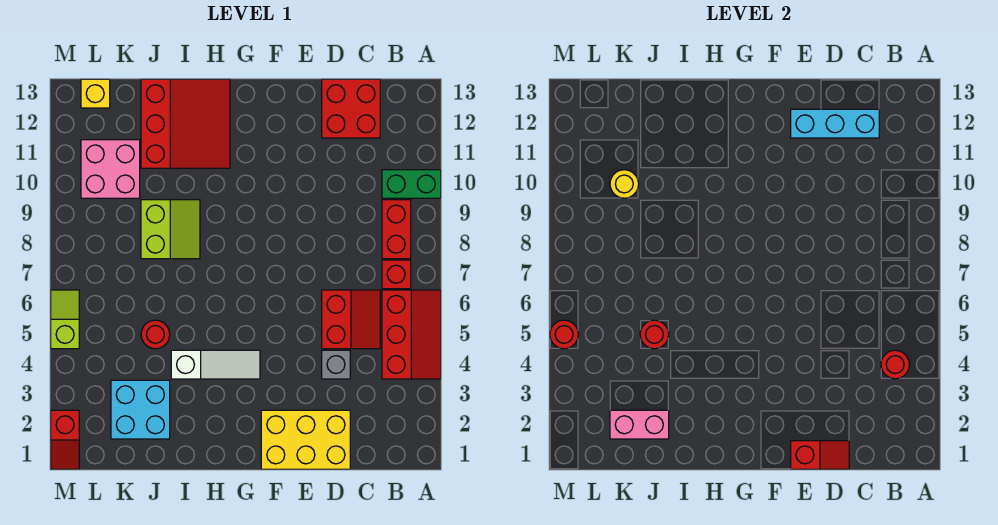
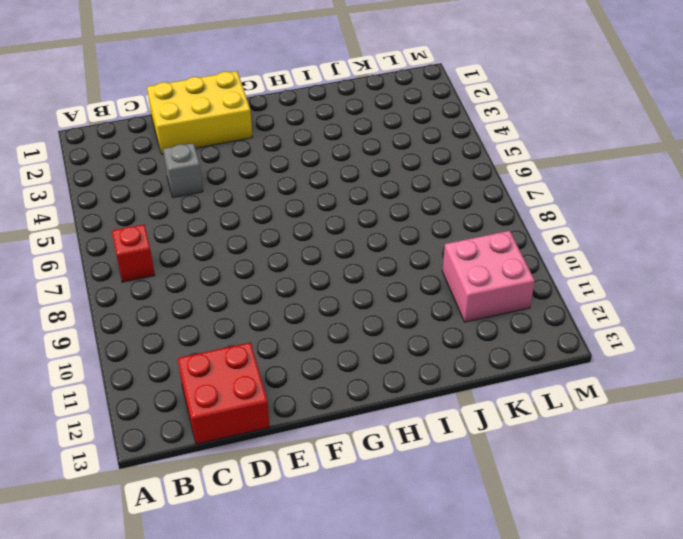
none -> red 2x3 slope [382,290,441,379]
none -> green 1x2 brick [382,170,441,198]
none -> red 1x2 brick [382,200,411,259]

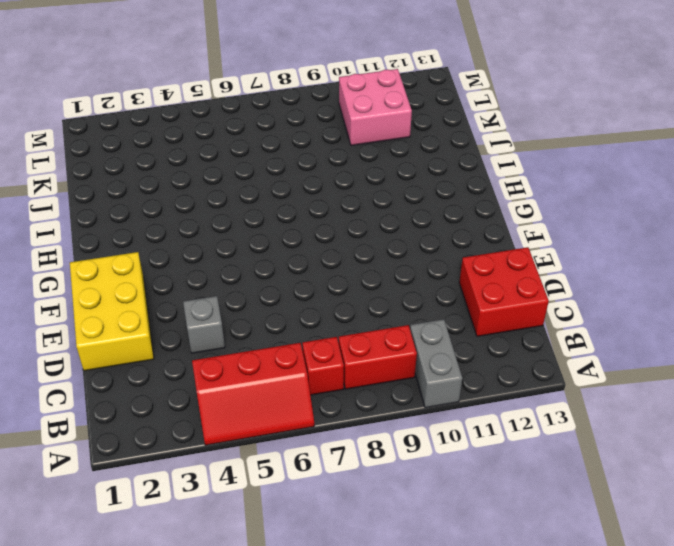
grey 1x2 brick [410,319,462,408] -> green 1x2 brick [382,170,441,198]
none -> red 2x2 slope [322,290,380,349]
none -> white 1x3 slope [171,350,260,379]
none -> red 3x3 slope [141,79,230,168]

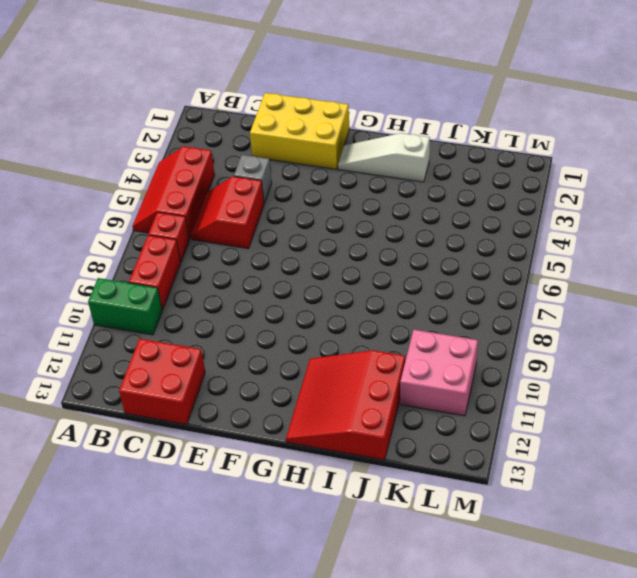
white 1x3 slope [338,133,430,182] -> white 1x3 slope moved to [171,350,260,379]
none -> lime 2x2 slope [141,200,200,259]
none -> cyan 2x2 brick [111,380,170,439]
none -> red 1x1 round brick [141,320,170,349]

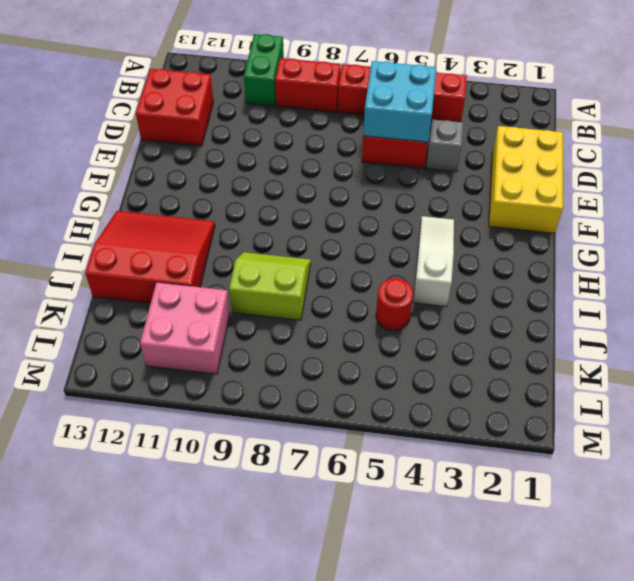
cyan 2x2 brick [363,61,436,142] -> cyan 2x2 brick moved to [111,380,170,439]
none -> yellow 1x1 brick [81,79,110,108]
none -> red 1x2 slope [51,410,79,469]
none -> lime 1x2 slope [51,290,79,349]

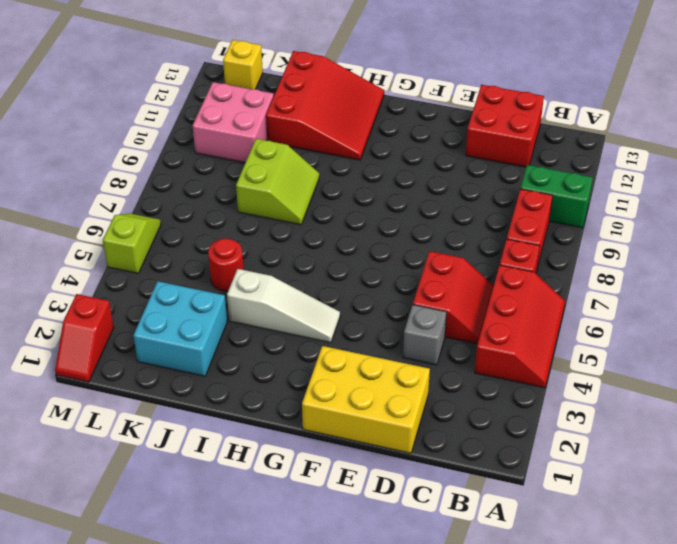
none -> red 1x1 round brick [881,350,909,379]
none -> cyan 1x3 brick [791,109,879,138]
none -> red 1x2 slope [791,441,849,469]

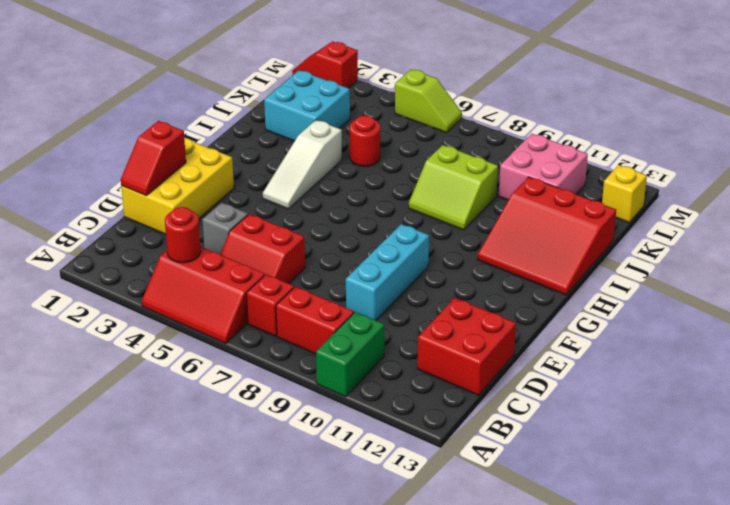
cyan 1x3 brick [346,224,429,320] -> cyan 1x3 brick moved to [791,109,879,138]
none -> pink 1x2 brick [610,410,669,439]
none -> red 1x1 round brick [640,320,669,349]
none -> yellow 1x1 round brick [610,170,639,198]

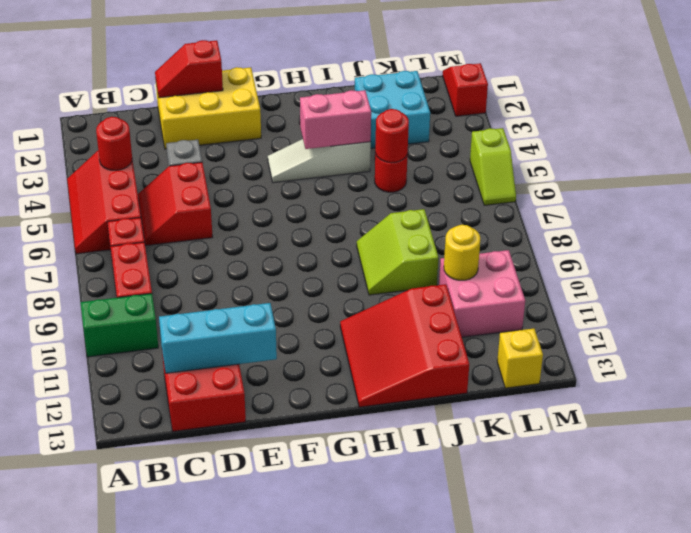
pink 1x2 brick [300,90,371,149] -> pink 1x2 brick moved to [610,410,669,439]
none -> red 1x1 round brick [550,320,578,349]

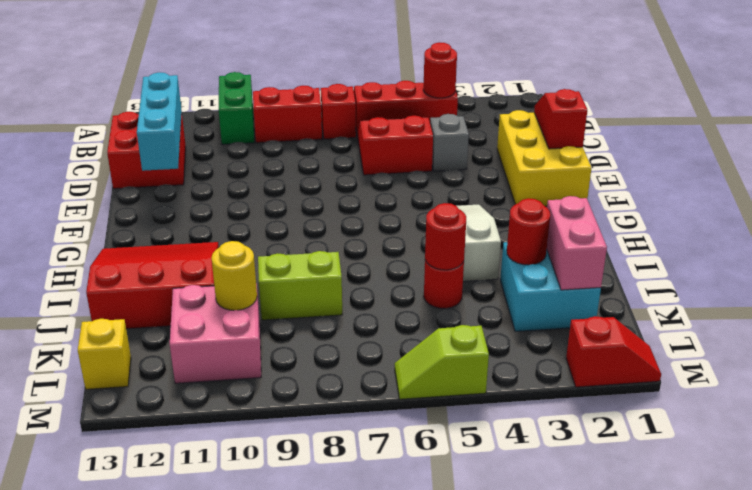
red 1x1 round brick [507,198,550,265] -> red 1x1 round brick moved to [550,320,578,349]

